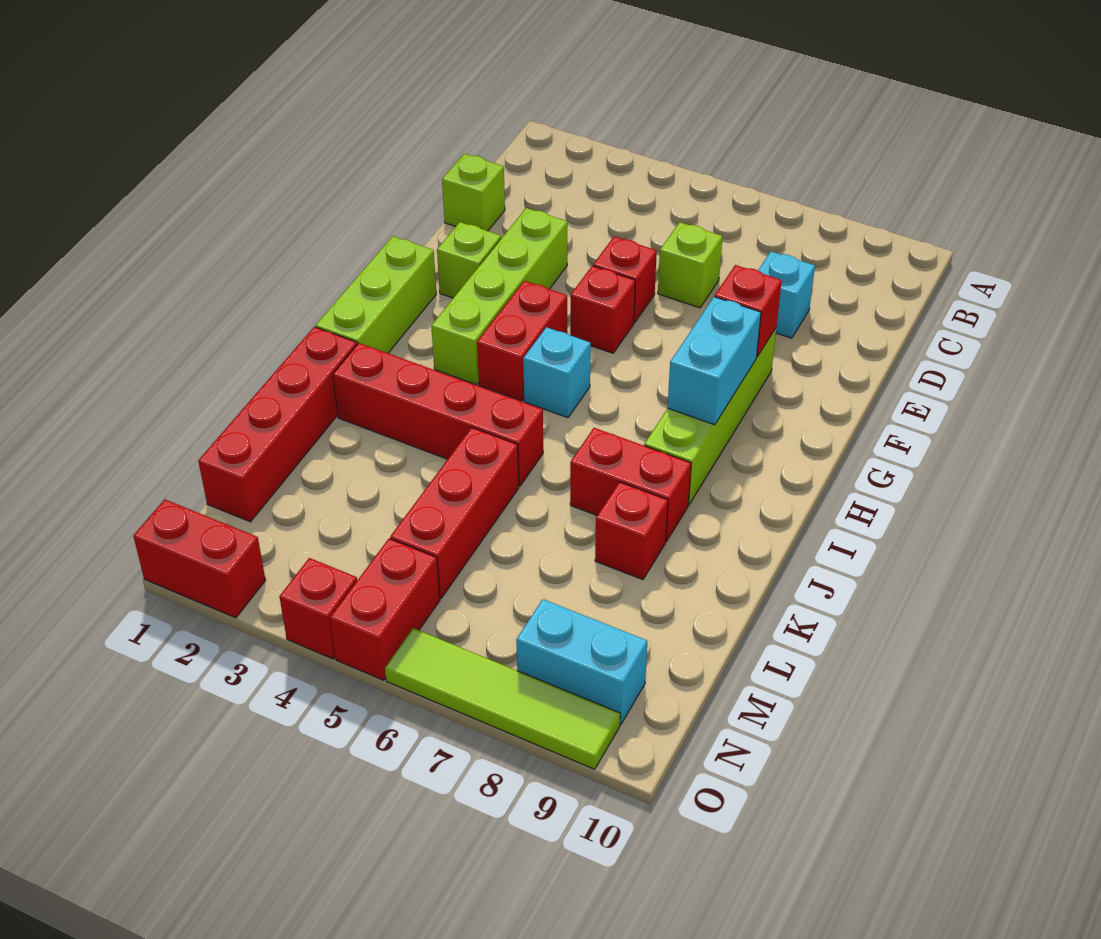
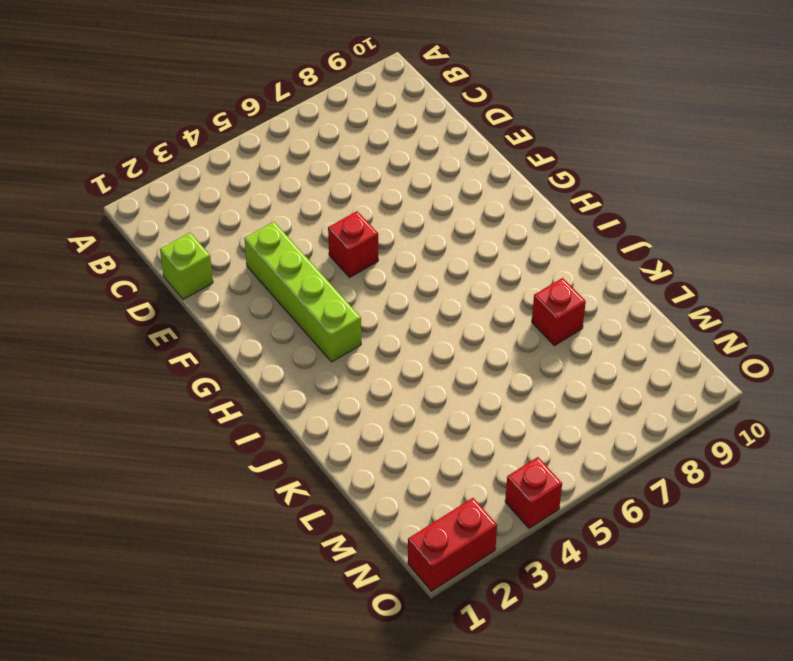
none -> lime 1x1 brick [658,222,723,308]
none -> cyan 1x1 brick [758,251,815,338]
none -> red 1x1 brick [593,237,657,323]

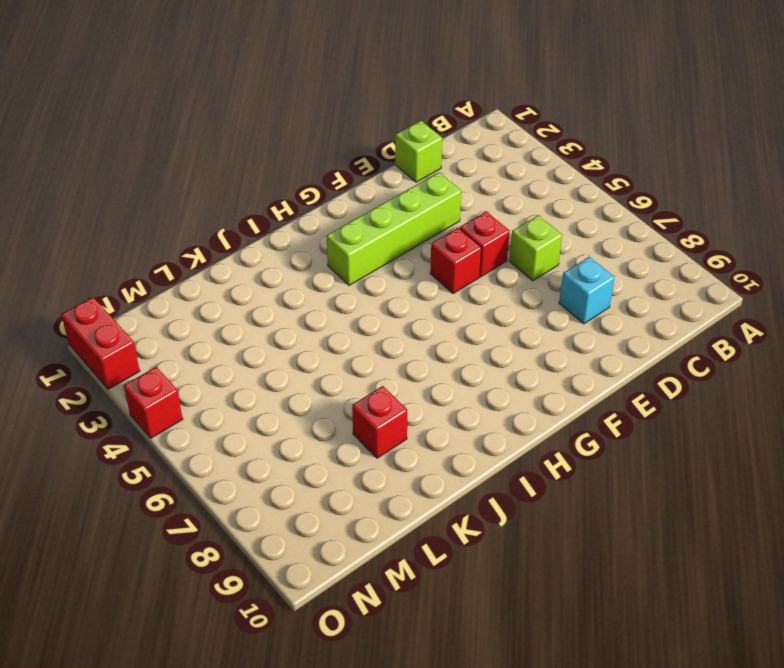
none -> lime 1x1 brick [437,222,501,298]
none -> lime 1x4 brick [644,328,776,505]
none -> lime 1x3 brick [316,236,436,353]

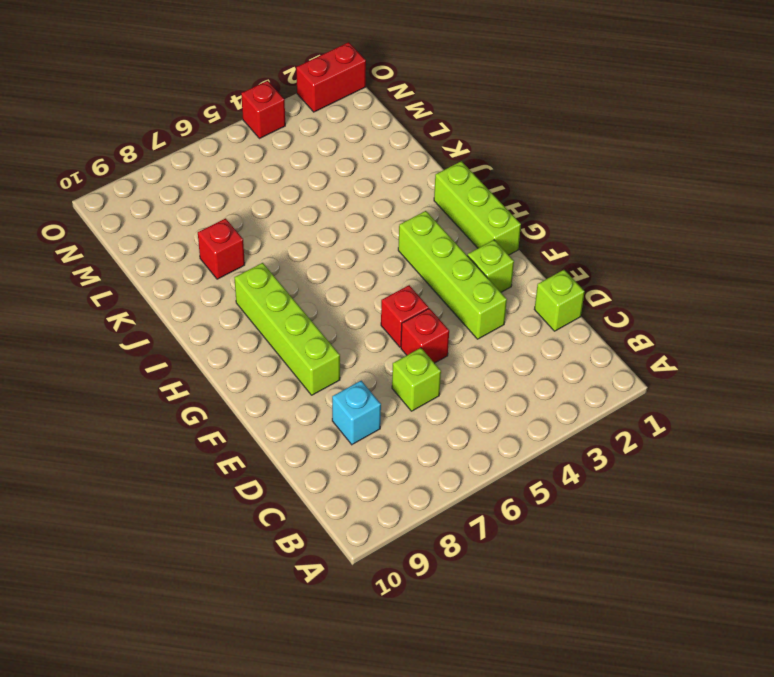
none -> red 1x2 brick [477,281,567,401]
none -> cyan 1x1 brick [523,327,591,418]
none -> red 1x4 brick [198,327,357,522]

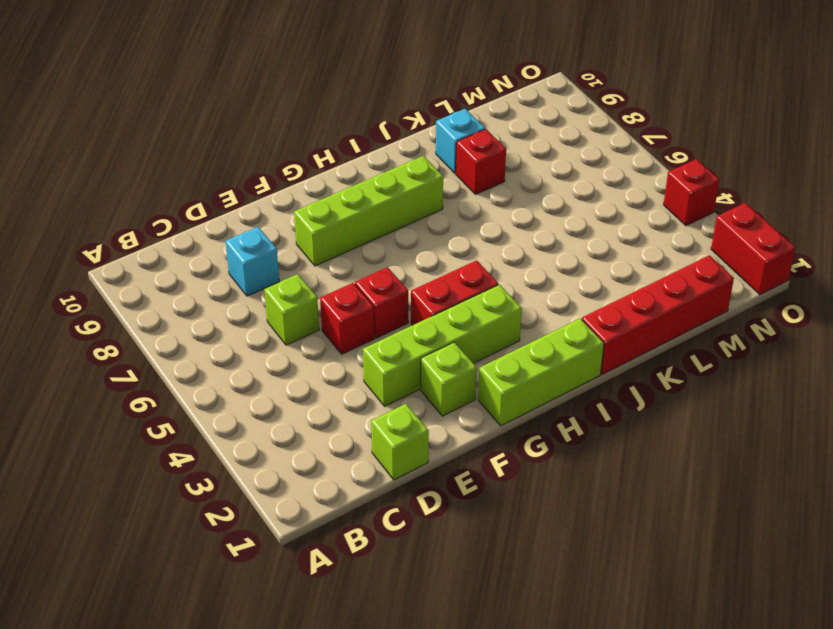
cyan 1x1 brick [436,109,485,173] -> cyan 1x1 brick moved to [523,327,591,418]
none -> red 1x4 brick [333,343,543,486]
none -> red 1x2 brick [570,428,691,542]
none -> red 1x3 brick [390,428,519,598]

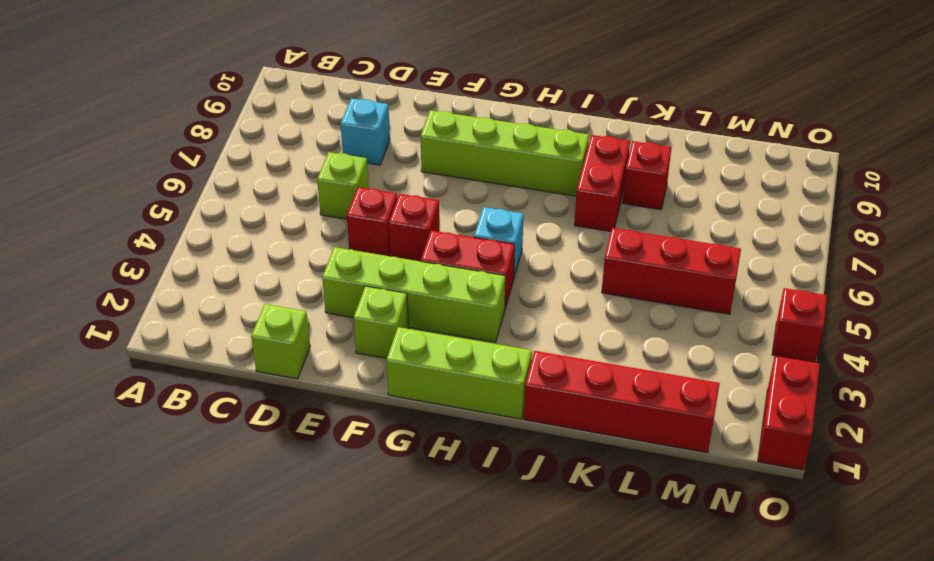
none -> red 1x4 brick [333,343,543,486]
none -> red 1x2 brick [330,539,440,680]
none -> cyan 1x2 brick [516,599,647,724]

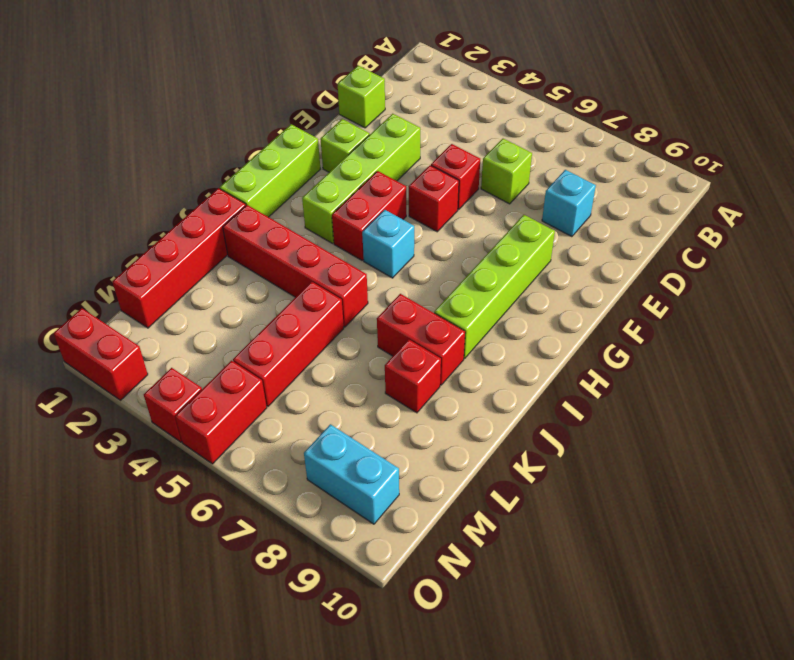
none -> lime 1x4 tile [385,628,620,769]
none -> red 1x1 brick [715,265,782,357]
none -> cyan 1x2 brick [668,297,761,425]

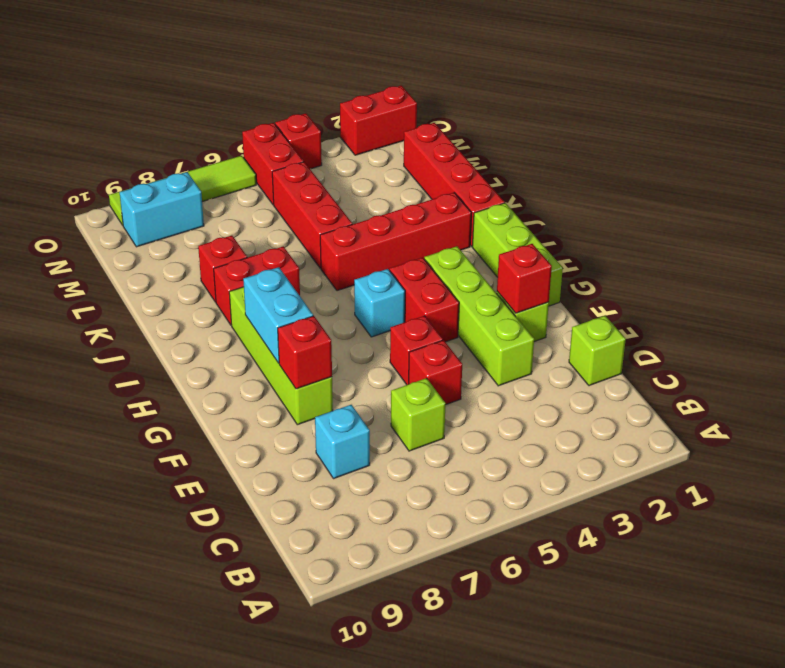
red 1x1 brick [497,244,552,313] -> none

